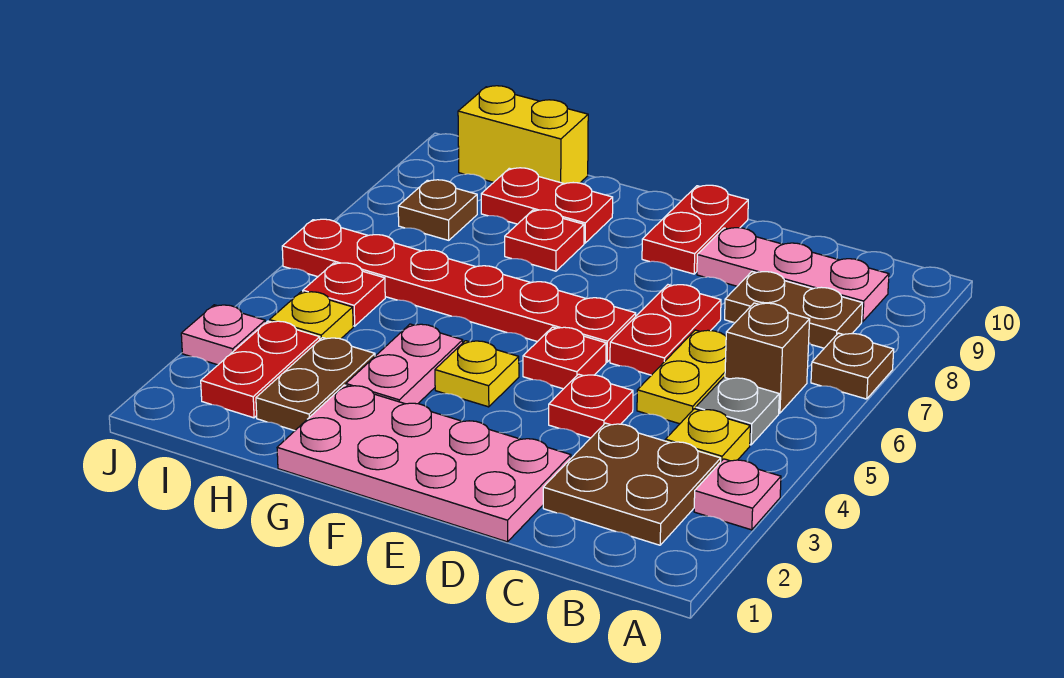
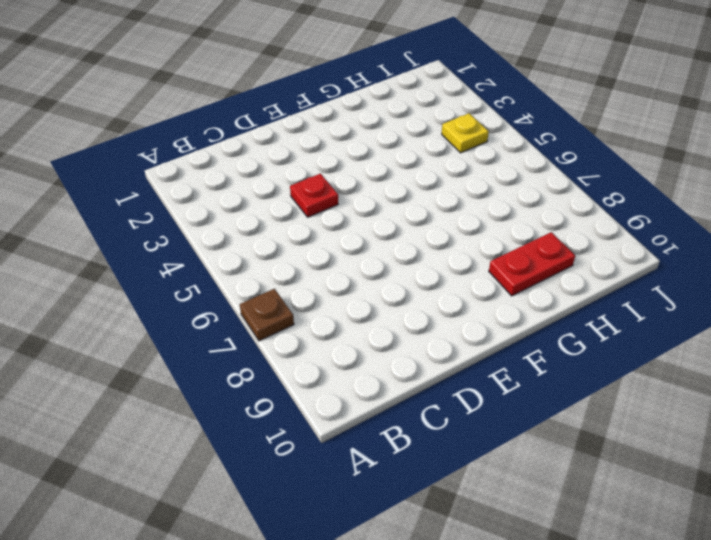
none -> pink 1x1 plate [694,459,781,530]
none -> brown 2x2 plate [543,423,721,545]
none -> yellow 1x1 plate [665,409,750,461]

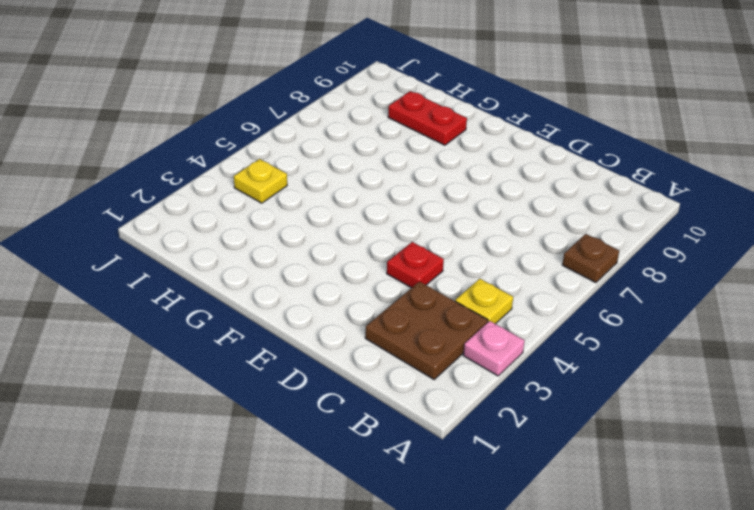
none -> grey 1x1 plate [696,378,779,445]
none -> brown 1x1 brick [725,303,810,413]
none -> brown 1x2 plate [725,272,862,348]

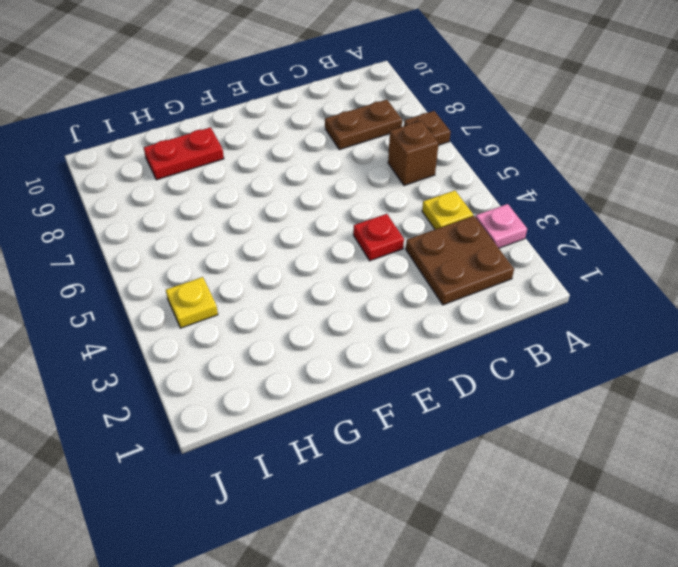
none -> grey 1x1 plate [696,378,779,445]
none -> pink 1x3 plate [697,228,889,322]
none -> yellow 1x2 plate [637,330,726,424]

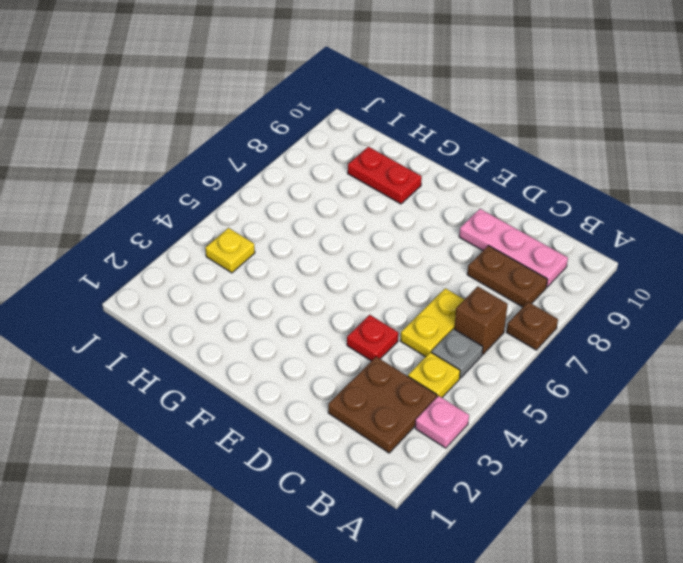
none -> pink 2x4 plate [277,385,571,542]
none -> red 1x2 plate [610,285,721,375]
none -> red 1x1 plate [523,327,606,389]

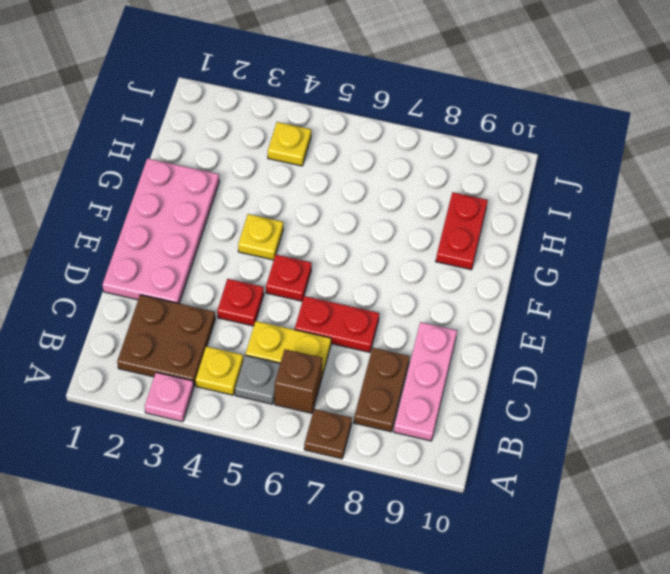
none -> red 1x6 plate [282,219,636,362]
none -> red 1x2 plate [642,185,748,274]
none -> pink 1x2 plate [346,324,463,404]

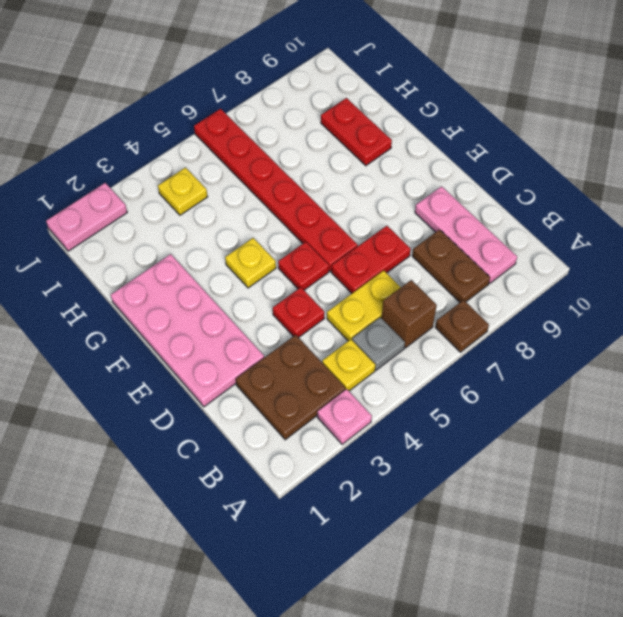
pink 1x2 plate [46,183,127,251] -> pink 1x2 plate moved to [346,324,463,404]
none -> red 1x2 plate [642,185,748,274]
none -> red 1x1 plate [505,210,584,271]
none -> brown 1x2 plate [256,338,375,431]

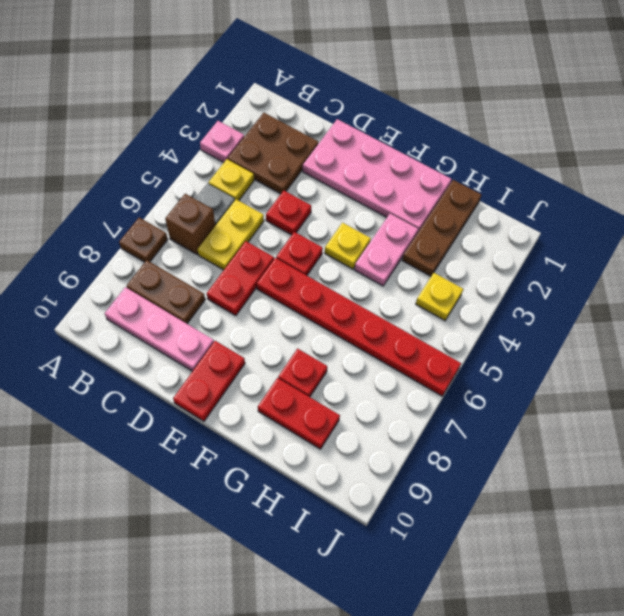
brown 1x3 plate [402,180,481,276] -> brown 1x2 plate [256,338,375,431]
none -> yellow 1x2 brick [458,86,588,184]
none -> red 1x2 plate [201,321,320,418]
none -> red 1x1 plate [303,263,385,326]

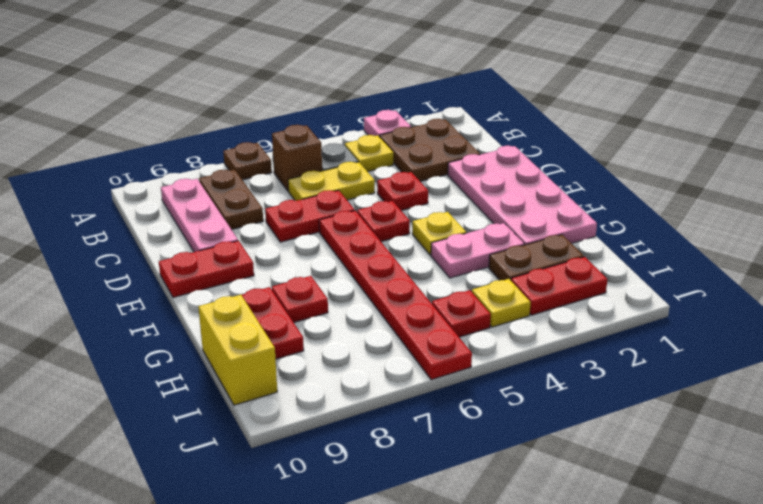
none -> brown 1x1 plate [398,180,477,240]
none -> pink 1x1 plate [181,305,265,365]

